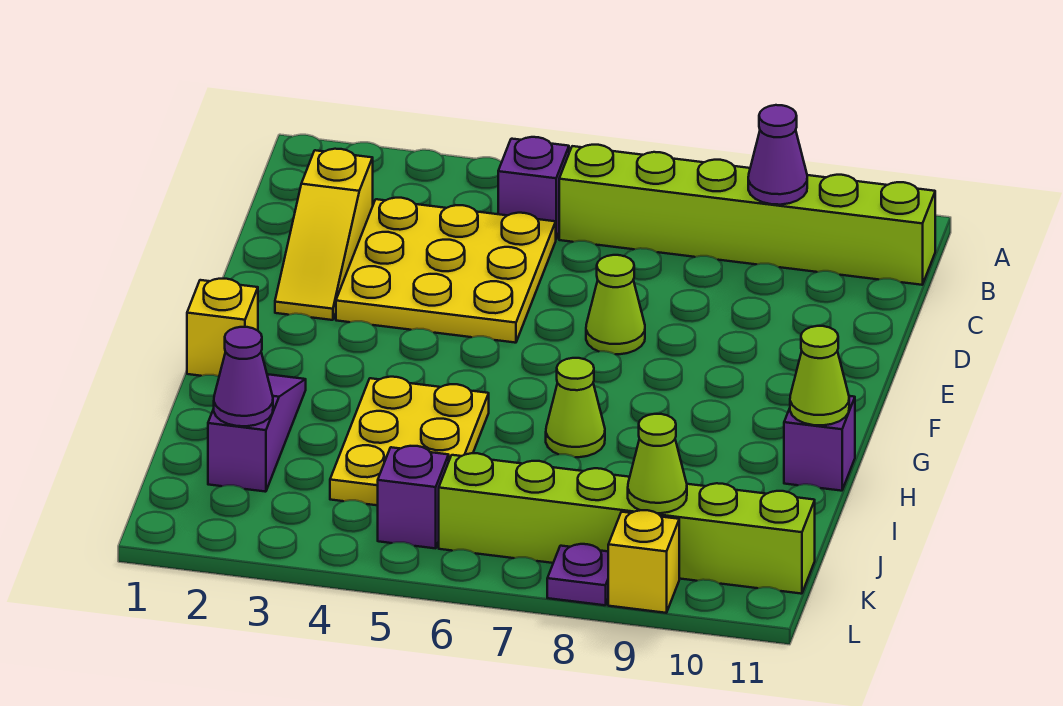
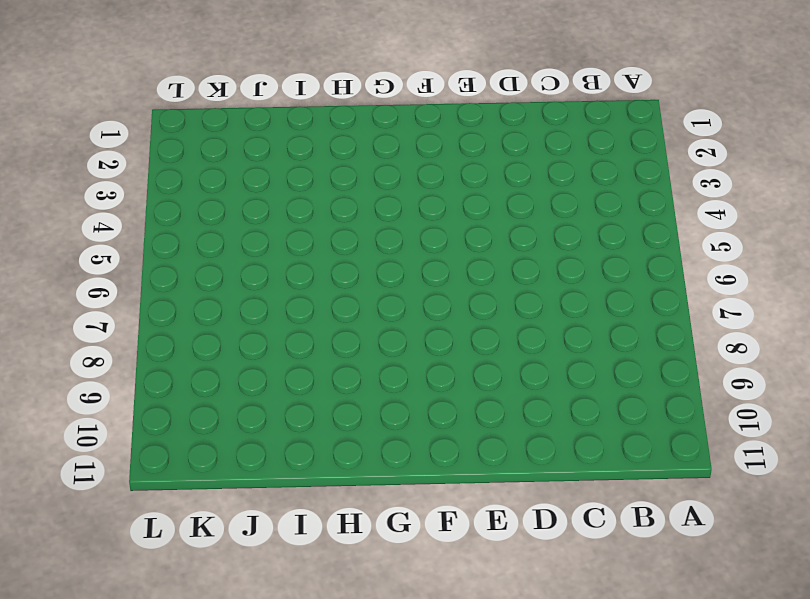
none -> purple 1x1 brick [498,137,569,239]
none -> lime 1x6 brick [559,145,935,285]
none -> yellow 1x3 slope [275,149,373,320]

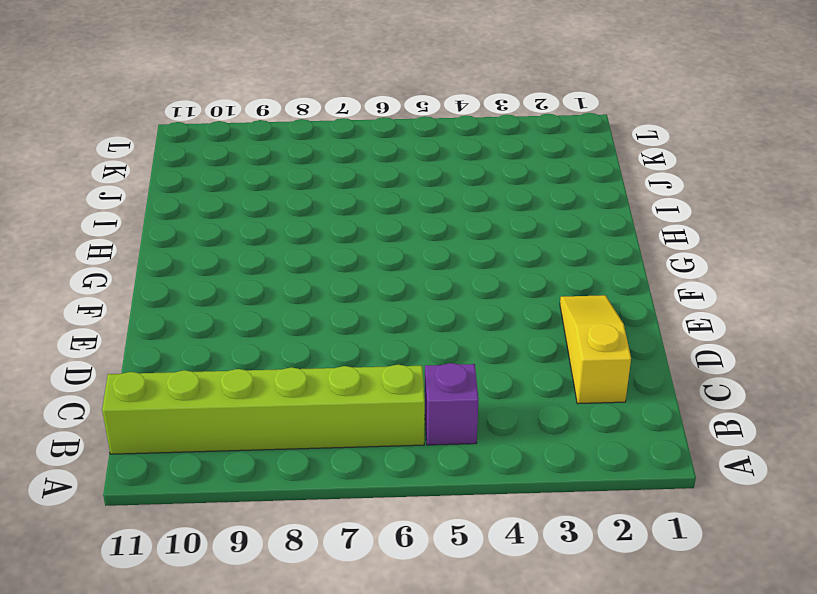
none -> yellow 3x3 plate [336,198,556,343]
none -> lime 1x1 cone [586,255,645,354]
none -> yellow 1x1 brick [187,279,258,376]

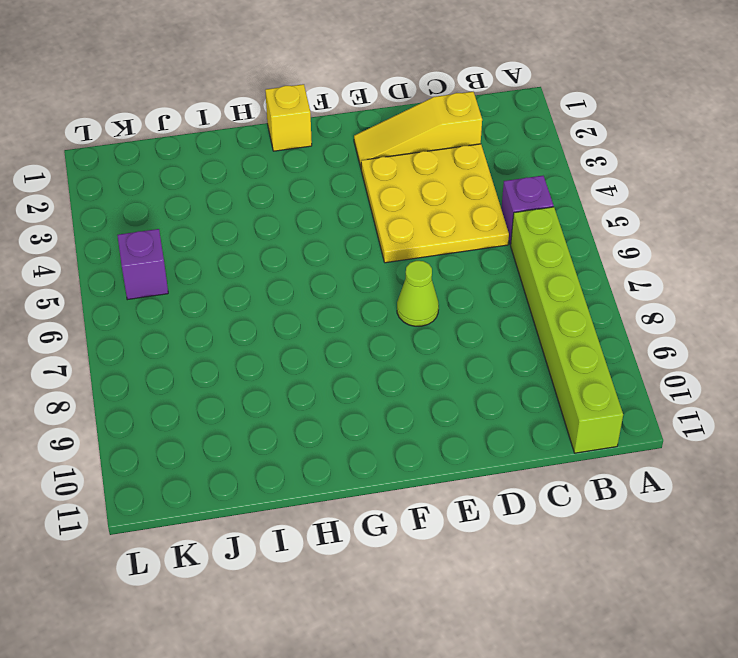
none -> purple 1x3 slope [208,374,306,492]
none -> yellow 2x3 plate [330,377,489,505]
none -> lime 1x1 cone [546,358,605,457]

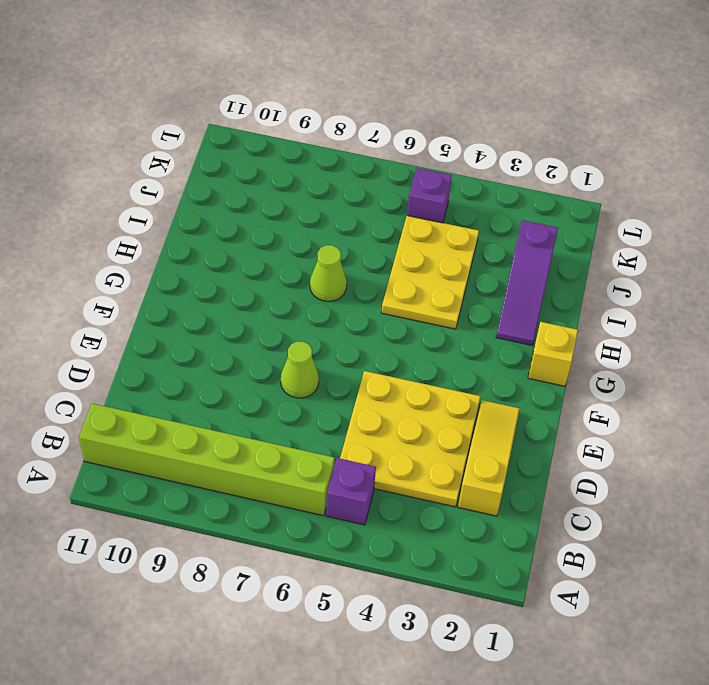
none -> purple 1x1 brick [784,396,855,491]
none -> lime 1x6 brick [439,453,815,594]
none -> purple 1x1 plate [547,544,608,605]

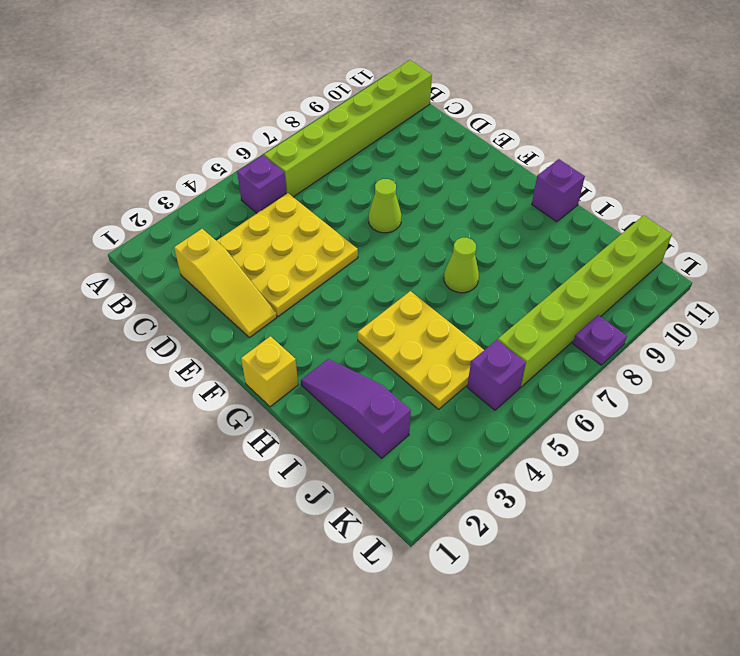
none -> yellow 1x1 brick [608,510,679,613]
none -> purple 1x1 cone [748,105,807,205]
none -> lime 1x1 cone [790,326,849,425]

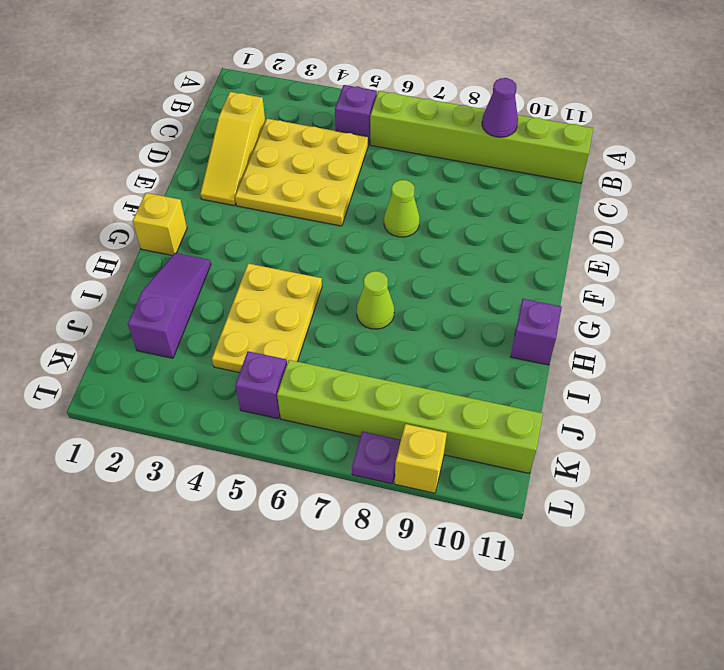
none -> lime 1x1 cone [790,326,849,425]
none -> purple 1x1 cone [214,327,273,426]
none -> lime 1x1 cone [628,414,687,513]

